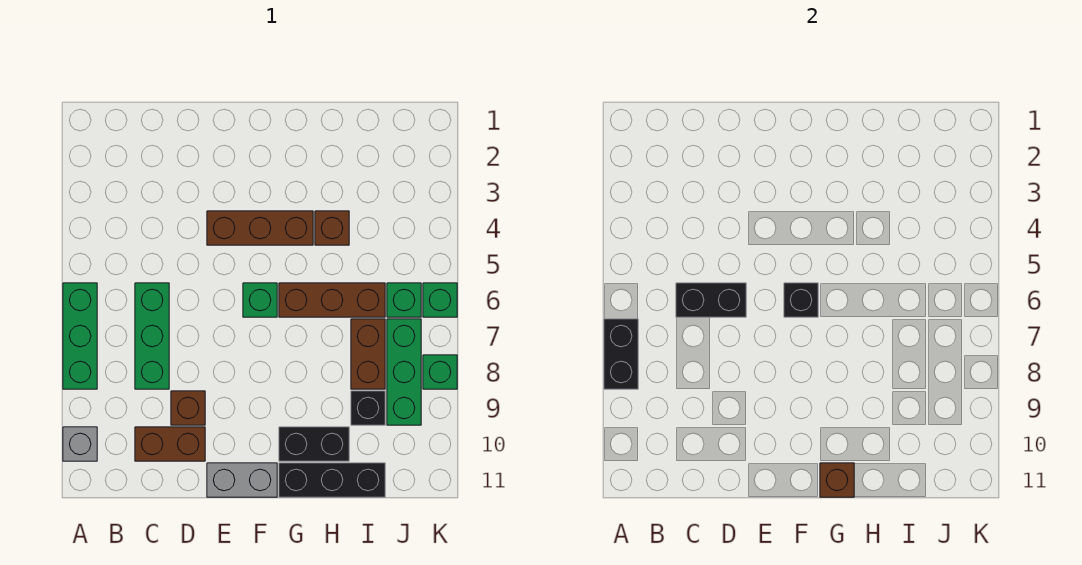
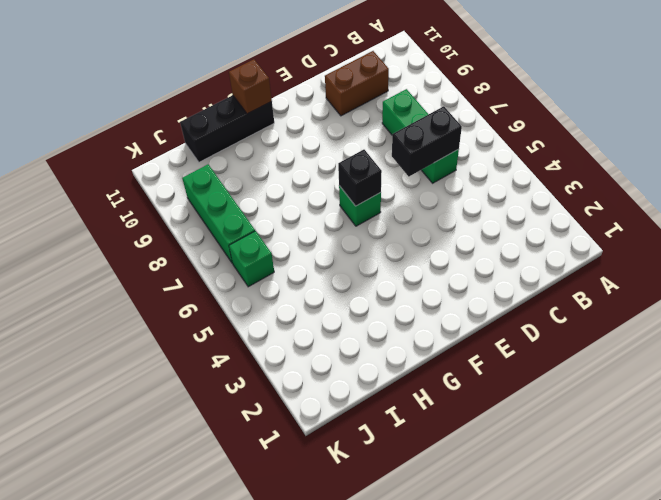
none -> green 1x3 brick [63,283,97,389]
none -> grey 1x1 brick [63,427,97,461]
none -> brown 1x1 brick [171,391,205,425]

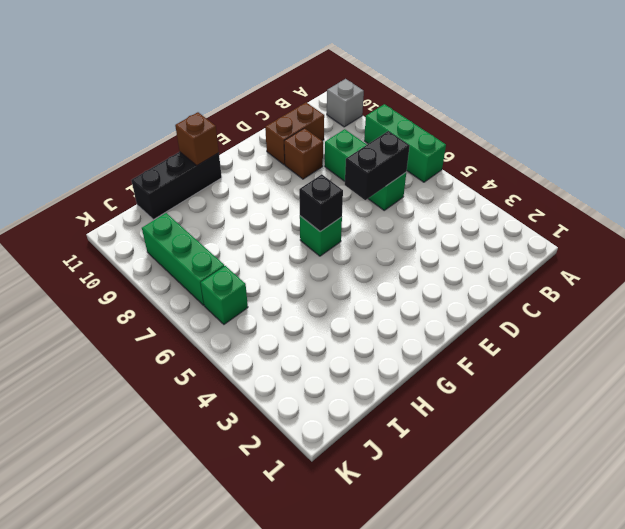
none -> brown 1x3 brick [207,211,313,245]
none -> grey 1x2 brick [207,463,277,497]
none -> brown 1x3 brick [279,283,385,317]

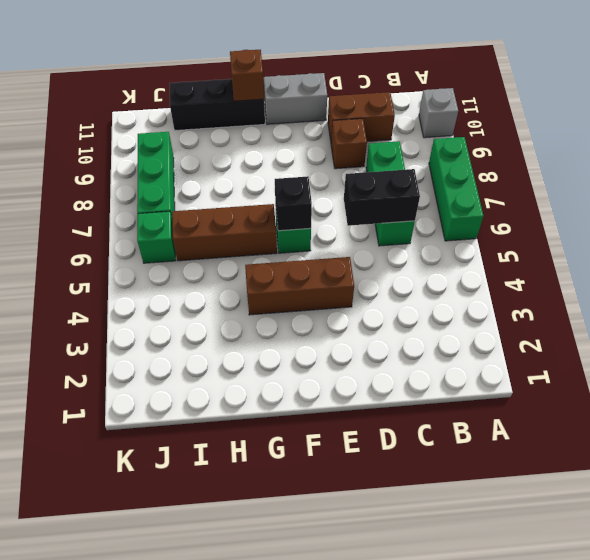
none -> black 1x2 brick [279,427,349,461]
none -> brown 1x1 brick [315,211,349,245]
none -> brown 1x2 brick [351,319,385,389]

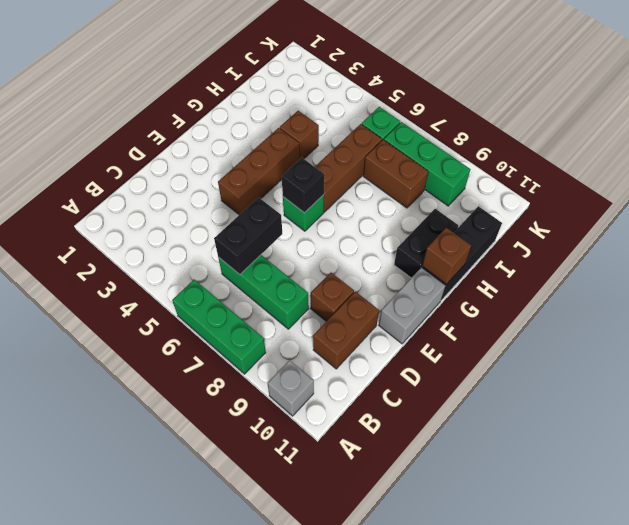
none -> black 1x1 brick [351,391,385,425]
none -> green 1x1 brick [423,283,457,317]
none -> green 1x1 brick [423,355,457,389]

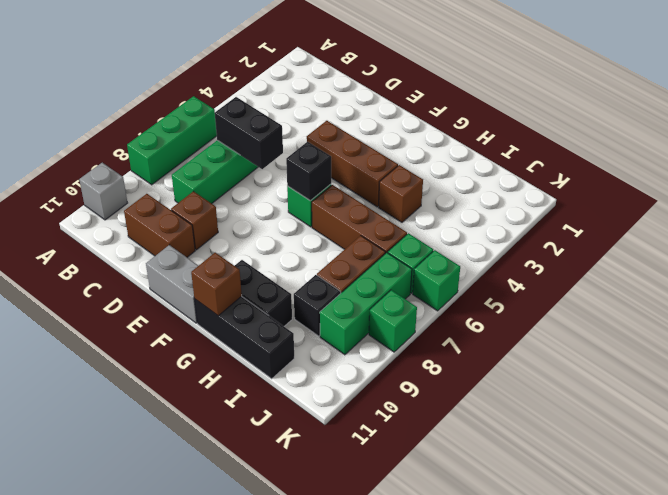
none -> black 1x2 brick [604,319,638,389]

